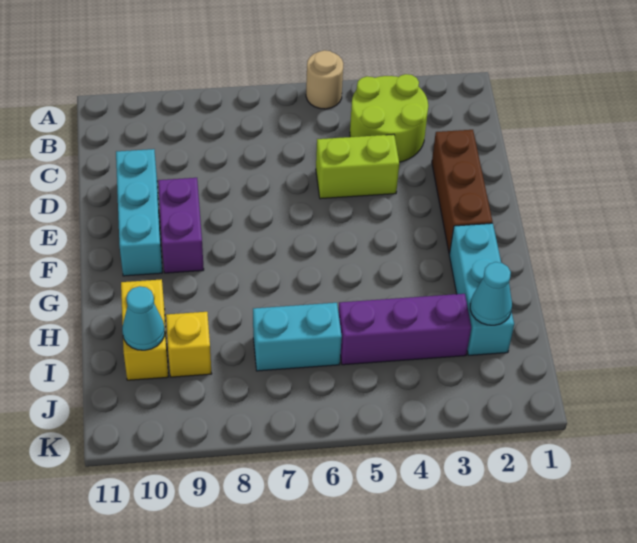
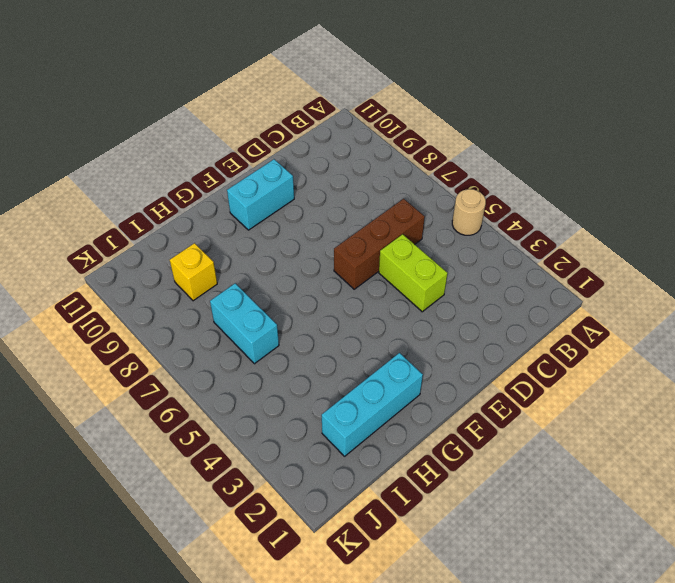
brown 1x3 brick [334,199,425,289] -> brown 1x3 brick moved to [432,130,492,254]
cyan 1x2 brick [227,159,294,230] -> cyan 1x3 brick [116,149,162,276]
none -> lime 2x2 round brick [350,74,428,162]
none -> purple 1x2 brick [158,178,204,273]
none -> yellow 1x2 brick [121,279,168,380]

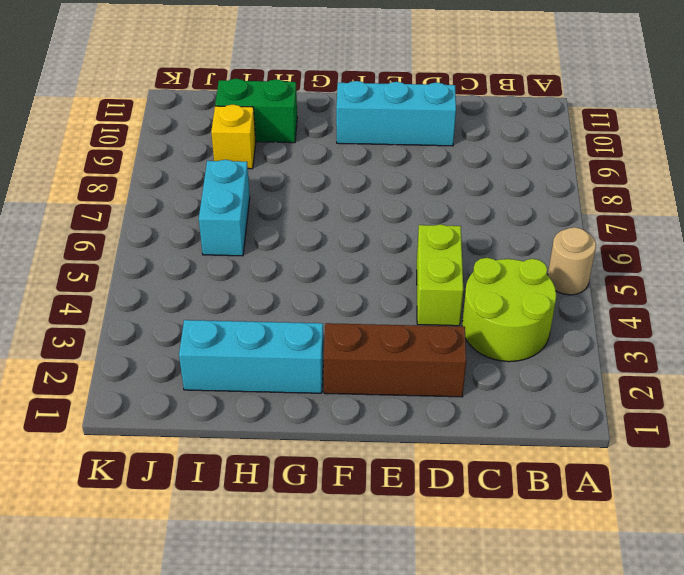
green 1x2 brick [215,79,297,143] -> yellow 1x2 brick [121,279,168,380]
none -> purple 1x2 brick [158,178,204,273]
none -> purple 1x3 brick [338,294,471,365]
none -> cyan 1x1 cone [470,262,512,325]

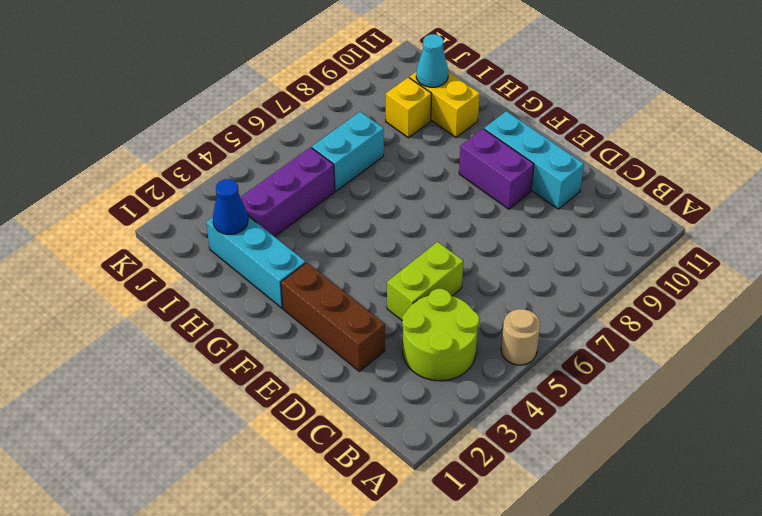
blue 1x1 cone [213,179,248,234] -> cyan 1x1 cone [470,262,512,325]

